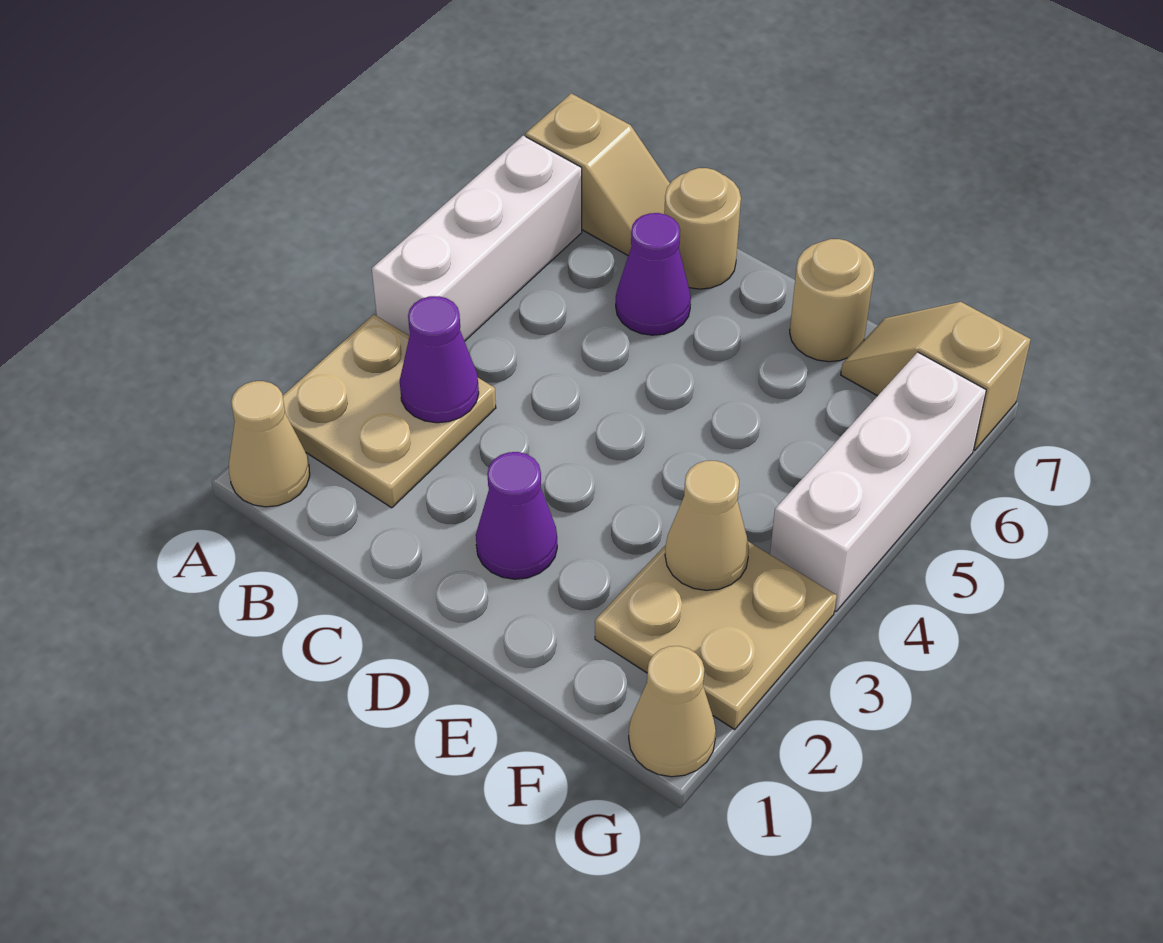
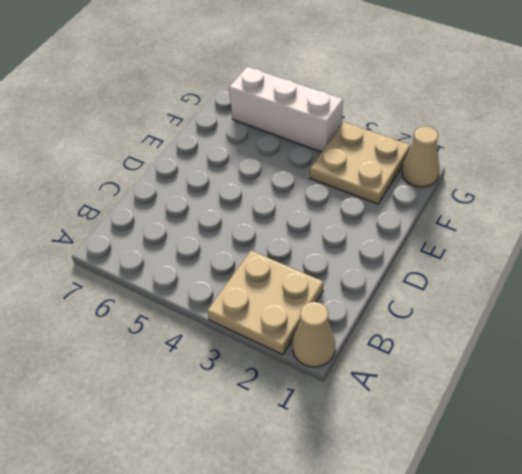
none -> white 1x3 brick [372,136,582,341]
none -> tan 1x2 slope [525,93,670,256]
none -> purple 1x1 cone [616,213,691,335]

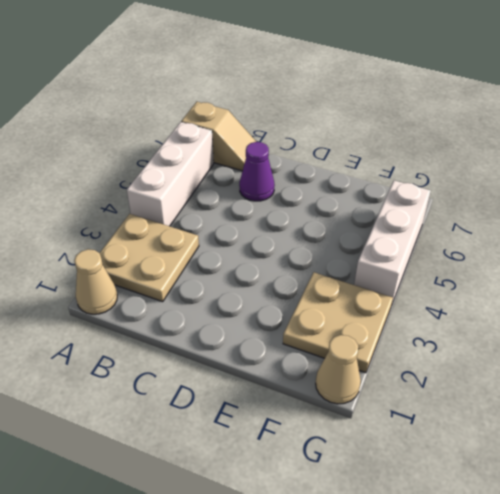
none -> tan 1x1 round brick [664,168,741,289]
none -> purple 1x1 cone [476,452,557,579]
none -> tan 1x1 round brick [790,239,875,362]

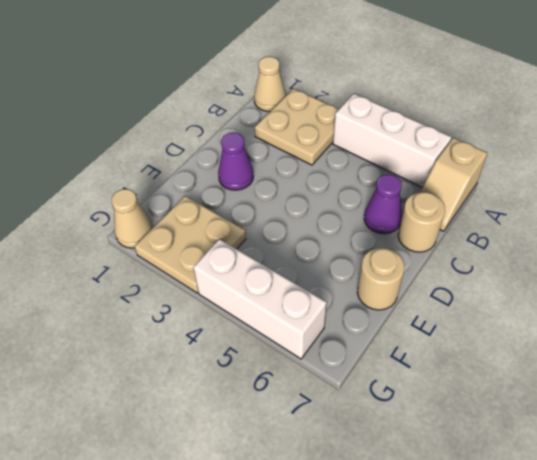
none -> tan 1x2 slope [841,302,1031,450]
none -> purple 1x1 cone [400,296,479,423]
none -> tan 1x1 cone [665,461,749,591]

